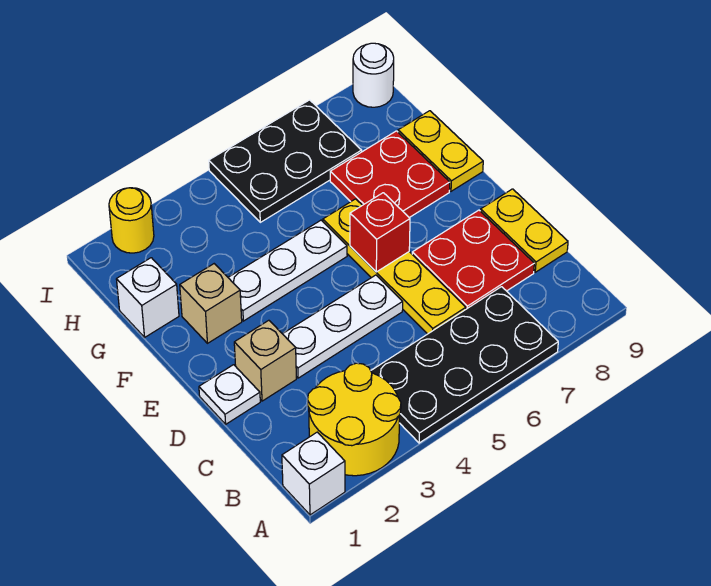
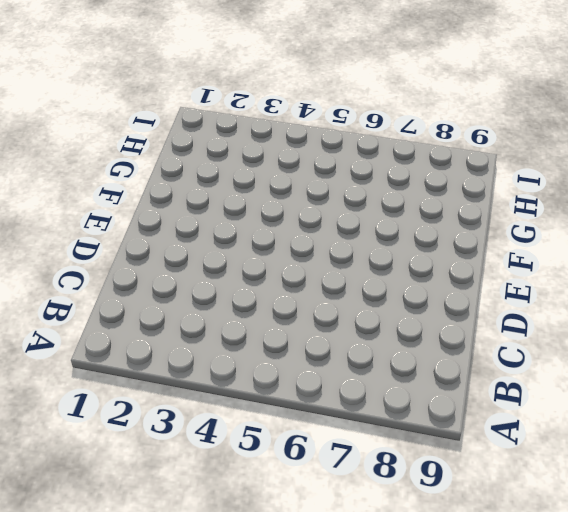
none -> white 1x1 brick [282,432,345,515]
none -> yellow 2x2 round brick [308,363,401,476]
none -> black 2x4 plate [371,287,558,443]

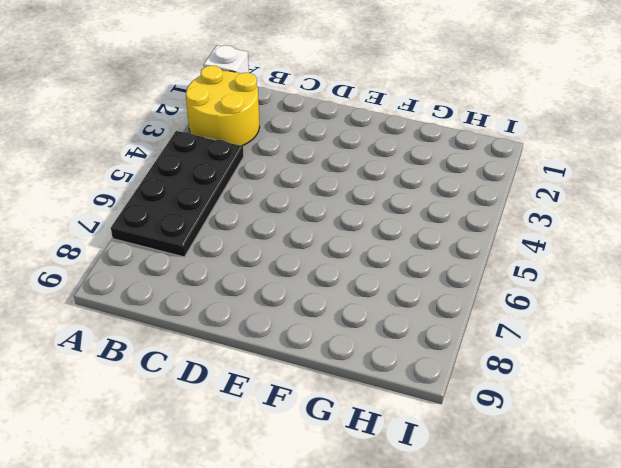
none -> yellow 1x4 plate [323,199,466,334]
none -> red 2x2 plate [412,210,534,309]
none -> yellow 1x2 plate [481,189,568,272]

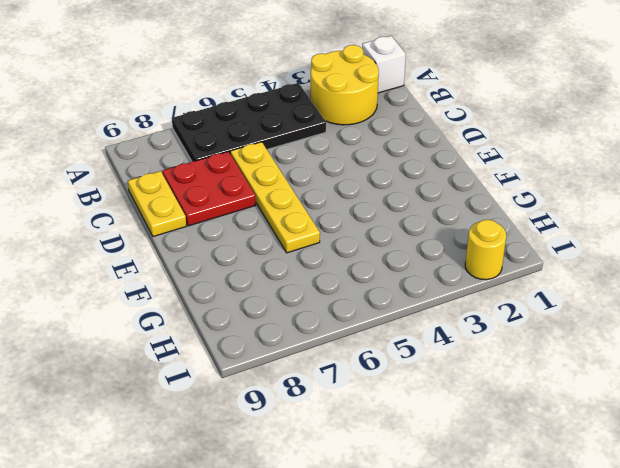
none -> white 1x1 plate [199,365,260,424]
none -> tan 1x1 brick [234,320,296,401]
none -> white 1x3 plate [283,275,403,378]

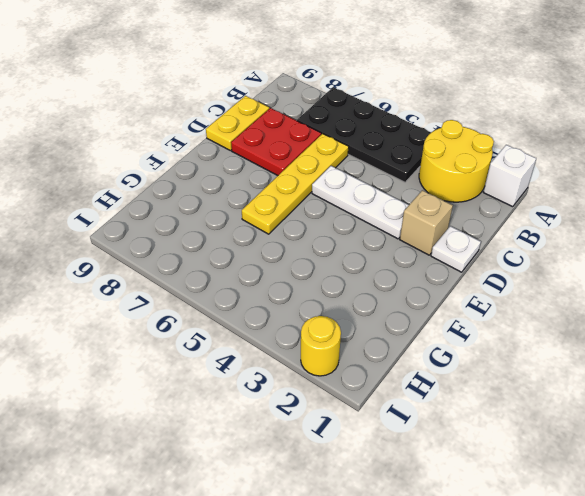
none -> tan 1x1 brick [180,264,242,343]
none -> white 1x3 plate [228,220,347,321]
none -> red 2x2 plate [330,131,450,218]

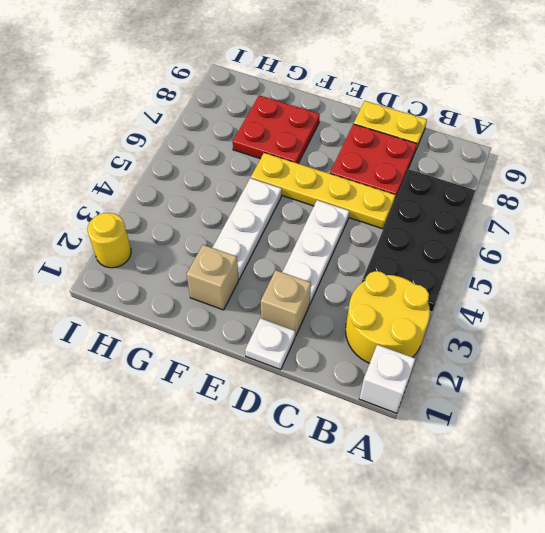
none -> yellow 1x2 plate [398,111,483,191]
none -> white 1x1 brick [116,258,179,337]
none -> black 2x3 plate [209,100,362,222]

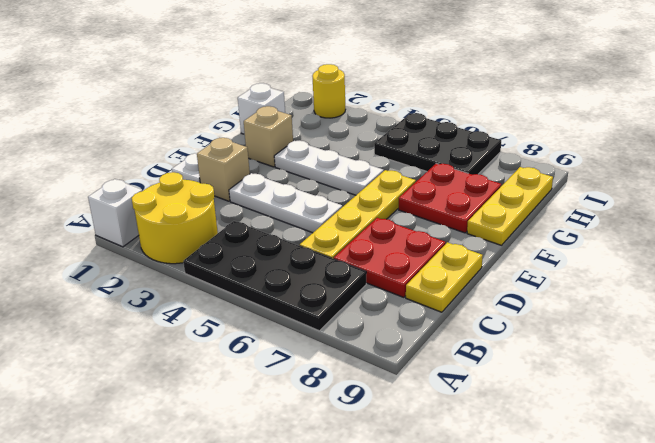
yellow 1x3 plate [467,167,553,245] -> yellow 1x2 plate [398,111,483,191]
none -> white 1x1 round brick [353,43,394,107]
none -> red 1x1 brick [350,193,410,272]

